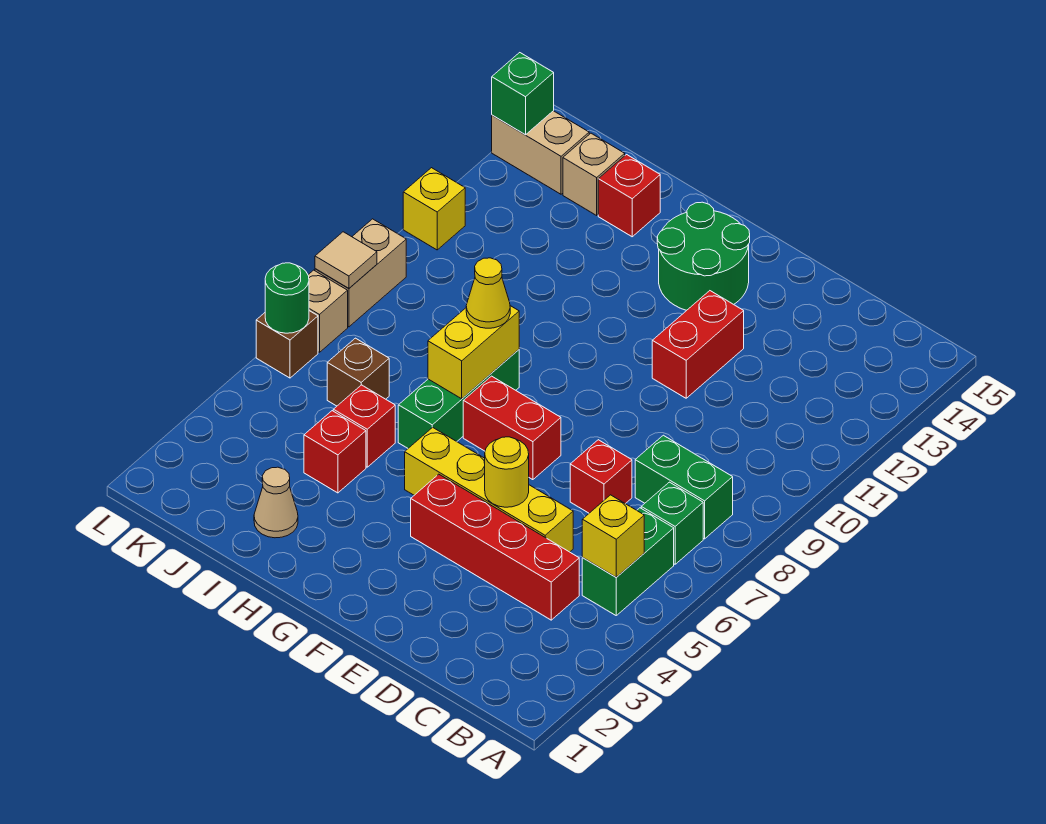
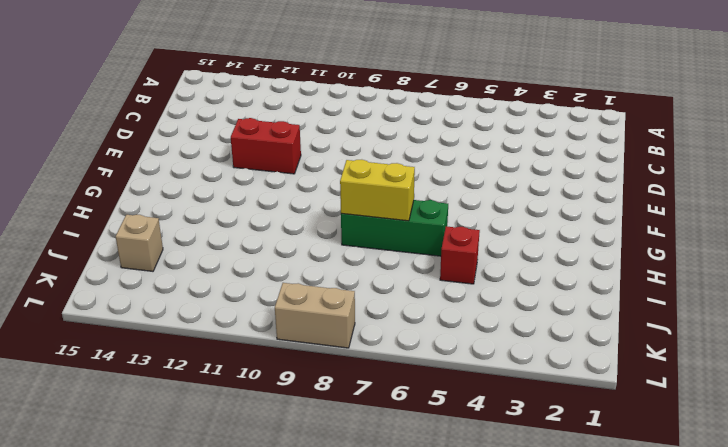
none -> green 1x2 brick [582,508,674,615]
none -> green 1x1 brick [641,482,703,564]
none -> green 1x2 brick [635,435,733,539]

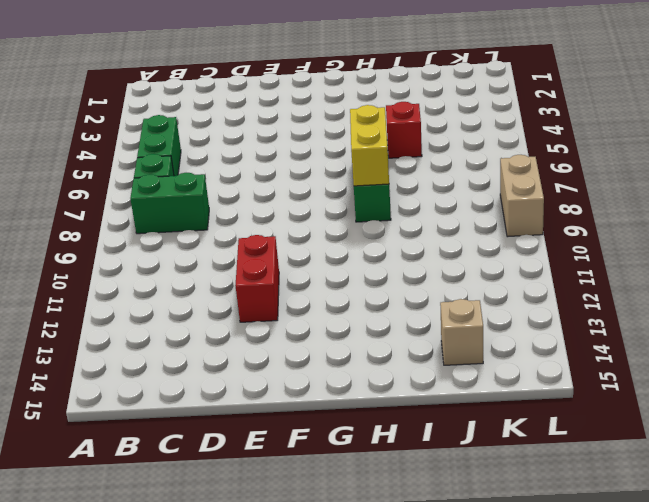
none -> red 1x4 brick [411,474,579,620]
none -> yellow 1x4 brick [405,427,573,552]
none -> red 1x1 brick [570,440,632,513]

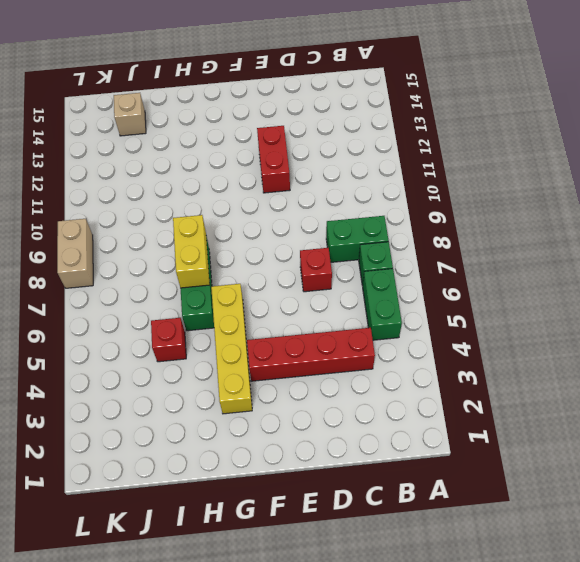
yellow 1x4 brick [211,284,252,414] -> yellow 1x4 brick turned to [405,427,573,552]
none -> red 1x2 brick [463,376,561,480]
none -> green 2x2 round brick [657,202,750,310]
none -> tan 1x1 cone [254,467,298,538]

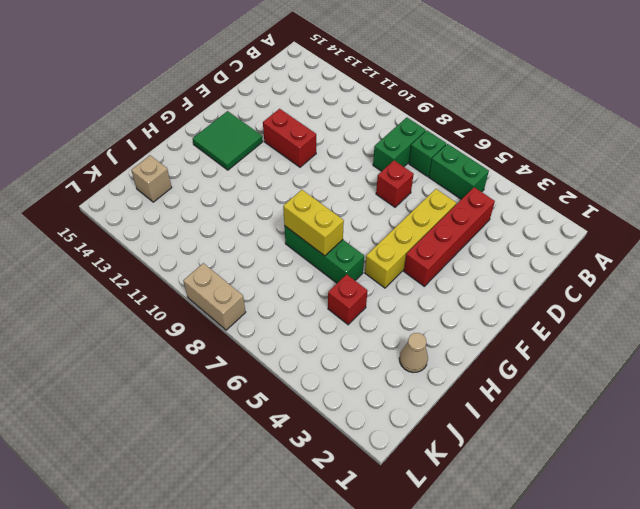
green 2x2 tile [193,111,263,170] -> green 2x2 round brick [657,202,750,310]
none -> red 1x2 brick [463,376,561,480]
none -> red 1x1 brick [304,411,366,493]
none -> red 1x1 brick [598,155,660,237]

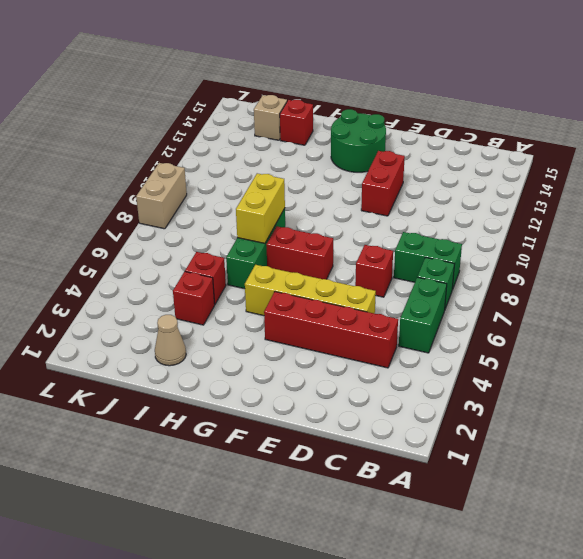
none -> brown 1x1 brick [327,338,389,406]
none -> tan 1x2 brick [492,111,589,194]
none -> brown 1x1 brick [256,311,318,378]

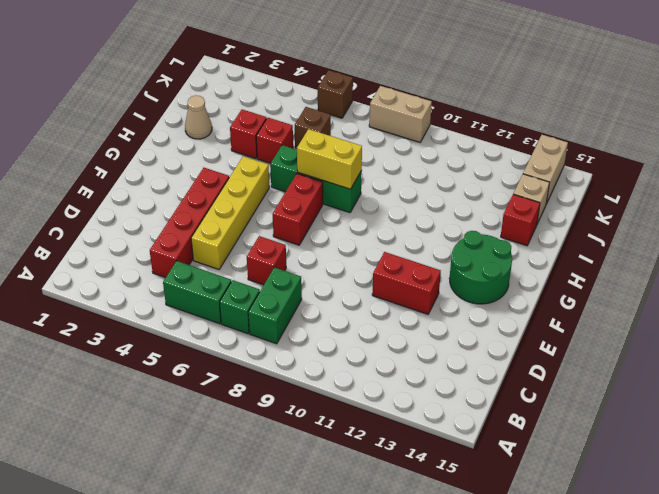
none -> tan 1x1 brick [308,270,348,352]
none -> yellow 1x1 brick [403,168,465,250]
none -> yellow 1x1 brick [582,495,644,577]

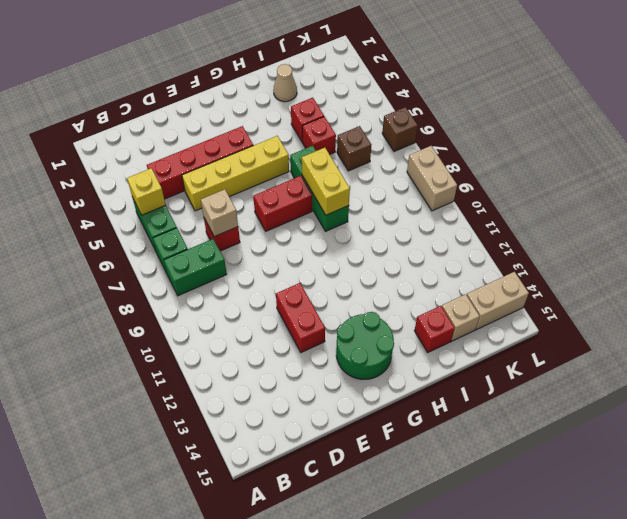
tan 1x1 brick [201,189,238,237] -> tan 1x1 brick moved to [308,270,348,352]
none -> yellow 1x1 brick [403,168,465,250]
none -> yellow 1x1 round brick [485,437,529,507]
none -> green 1x1 round brick [265,263,309,333]

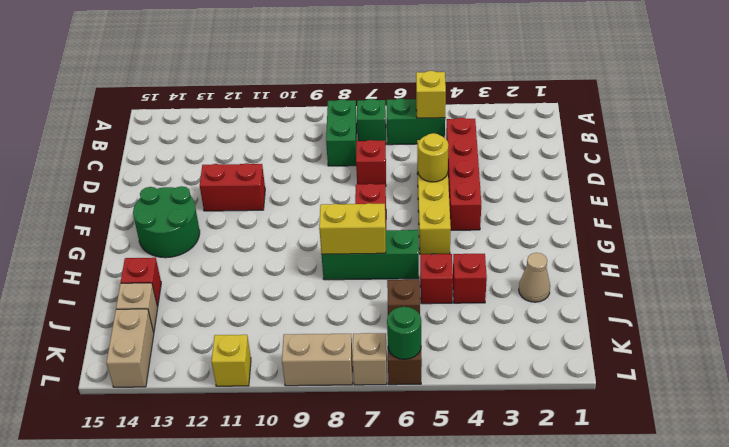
none -> tan 1x1 tile [315,232,377,288]
none -> green 1x1 brick [492,53,554,135]
none -> yellow 1x1 cone [466,258,510,328]

